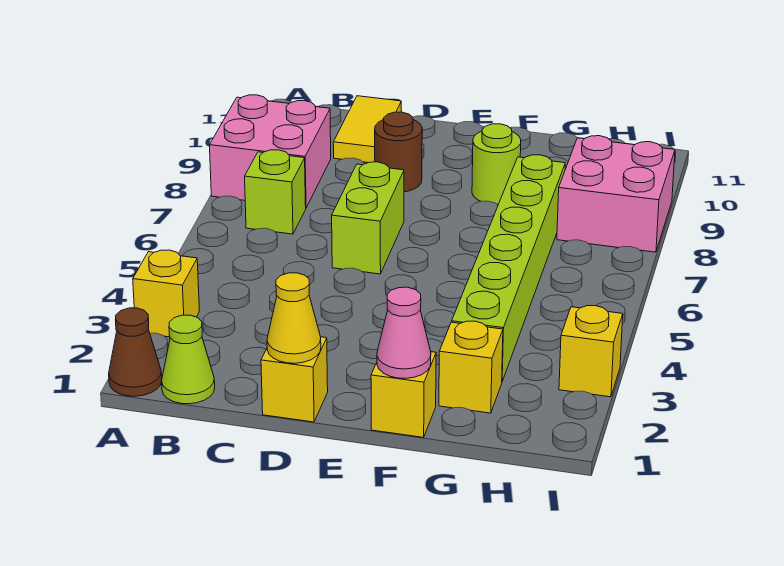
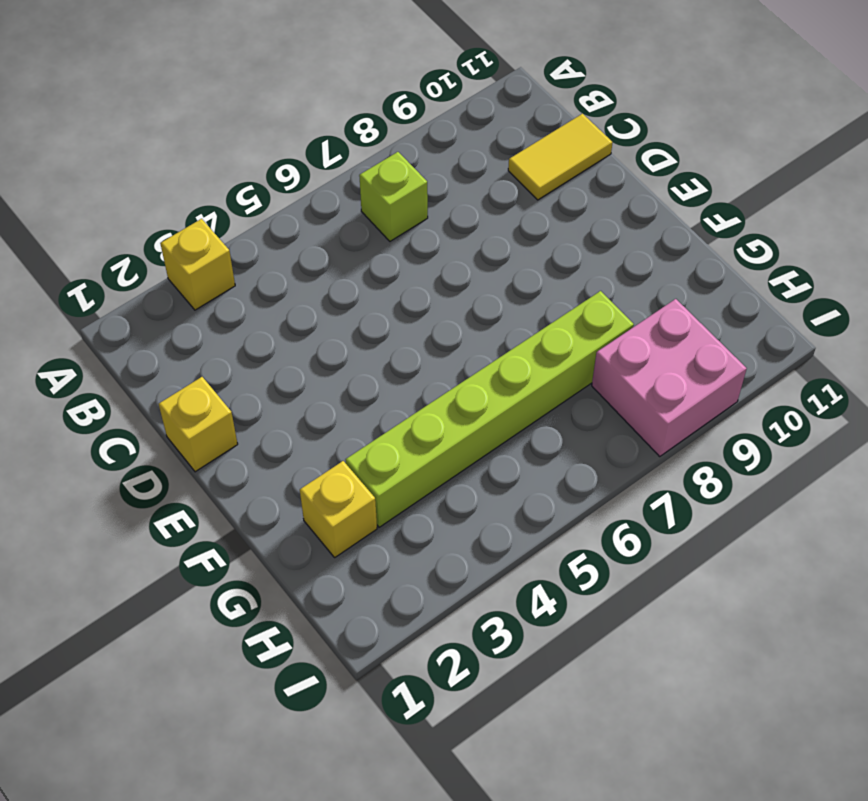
none -> brown 1x1 cone [109,308,162,396]
none -> pink 2x2 brick [210,95,331,207]
none -> lime 1x1 cone [162,315,215,404]

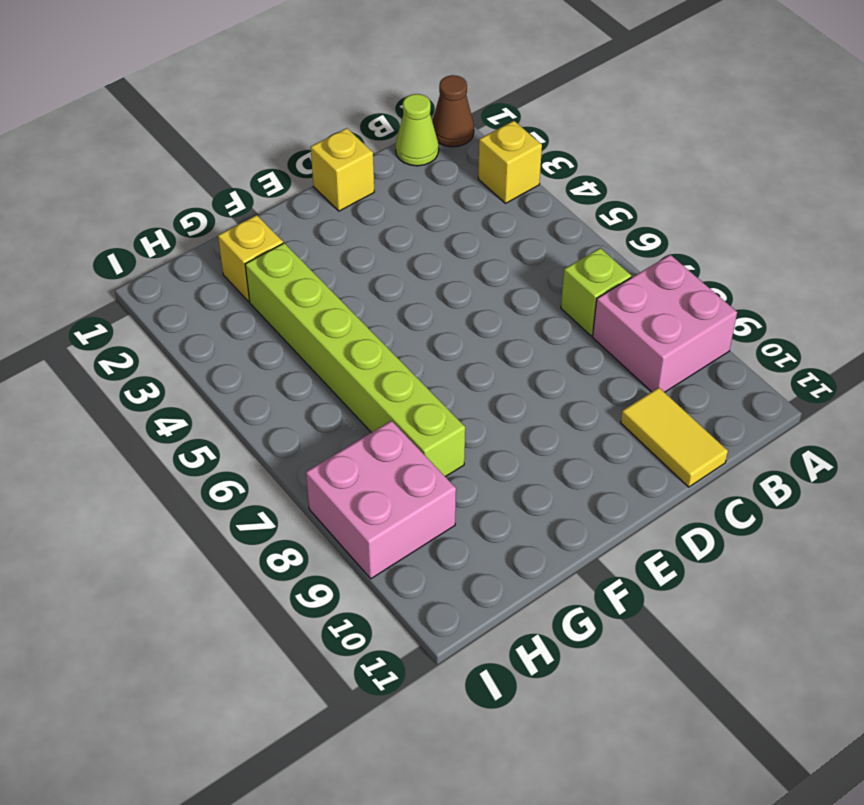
none -> lime 1x2 brick [332,162,404,274]
none -> brown 1x1 round brick [375,112,422,192]
none -> yellow 1x1 brick [371,352,436,437]

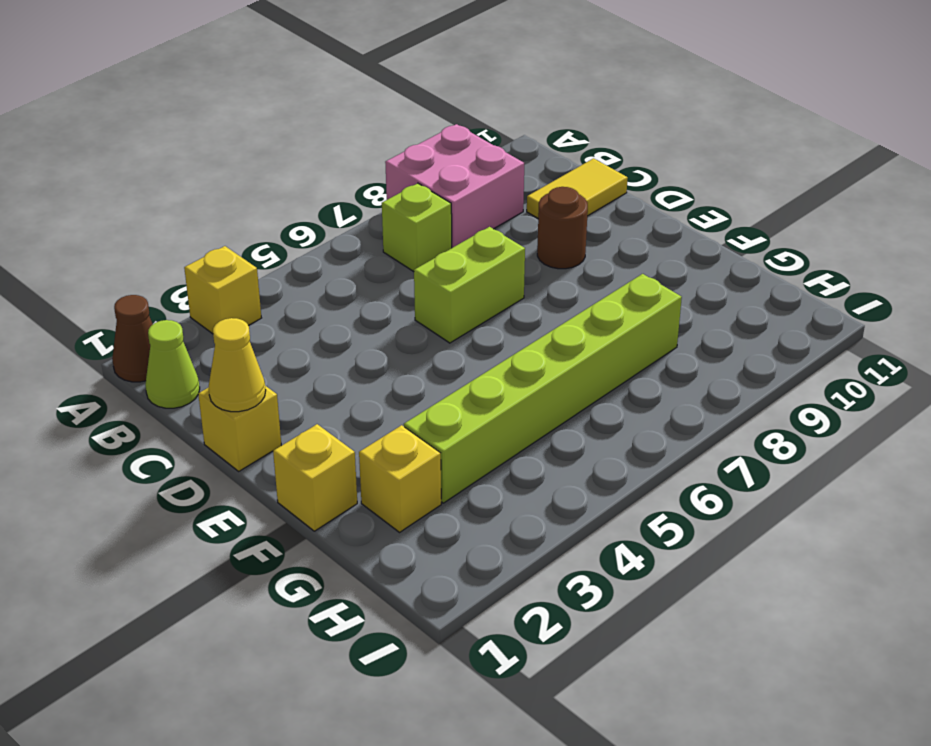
none -> lime 1x1 round brick [472,124,521,204]
none -> pink 2x2 brick [557,136,675,252]
none -> yellow 1x1 brick [559,306,623,397]

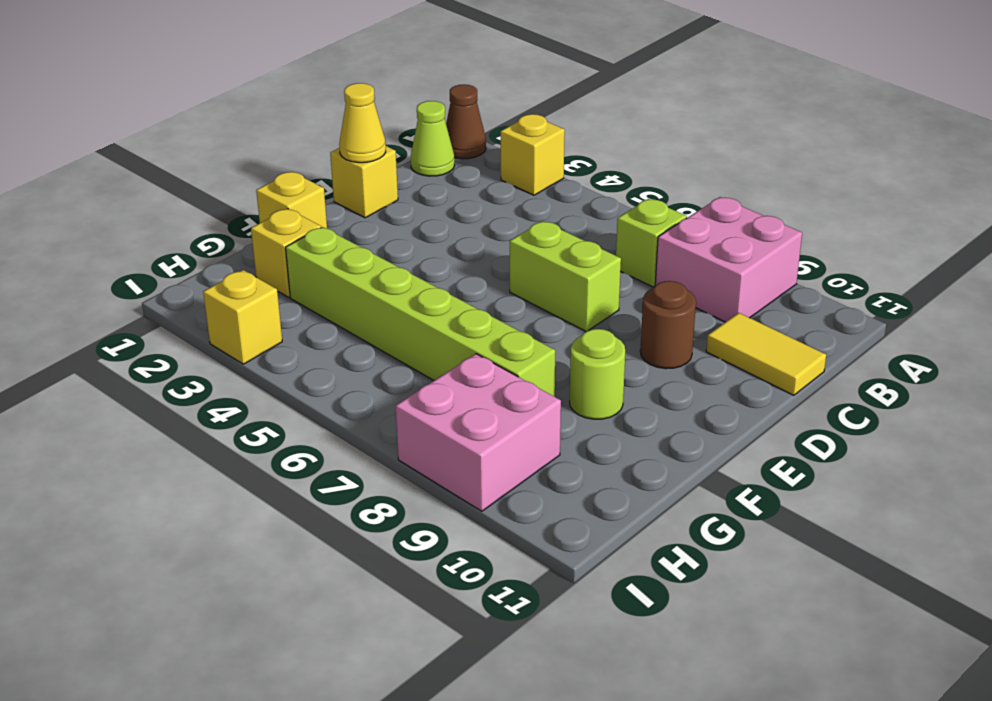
none -> pink 1x1 cone [377,287,431,378]

